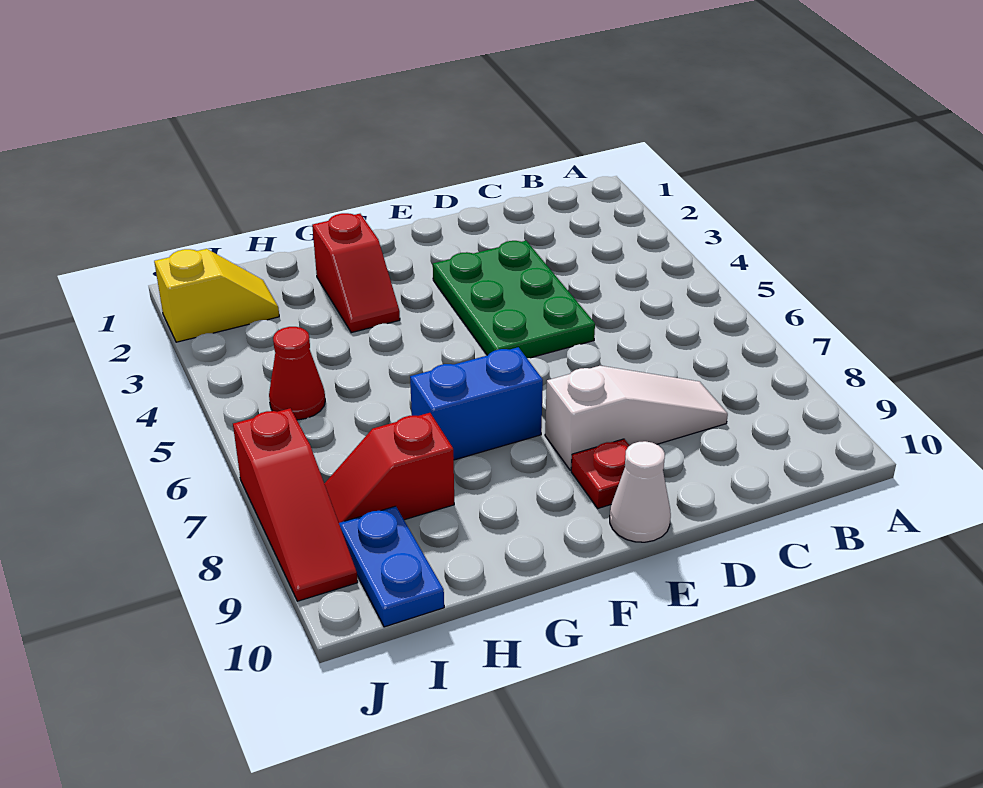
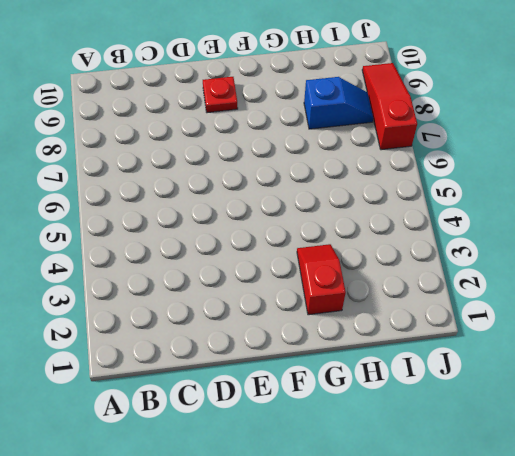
blue 1x2 slope [304,77,373,129] -> red 1x2 slope [324,413,454,523]
none -> white 1x3 slope [545,366,728,470]
none -> green 2x3 plate [433,241,595,358]

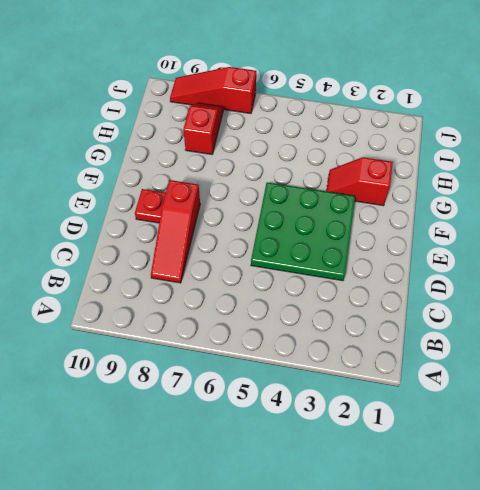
red 1x3 slope [151,180,200,283] -> white 1x3 slope [545,366,728,470]
green 3x3 plate [251,183,355,281] -> green 2x3 plate [433,241,595,358]
none -> white 1x1 cone [610,441,671,542]
none -> blue 1x2 brick [410,347,543,460]

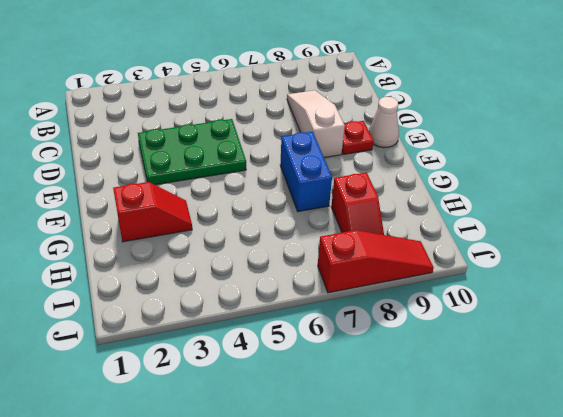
none -> yellow 1x2 slope [154,249,279,342]
none -> red 1x1 cone [269,327,325,420]

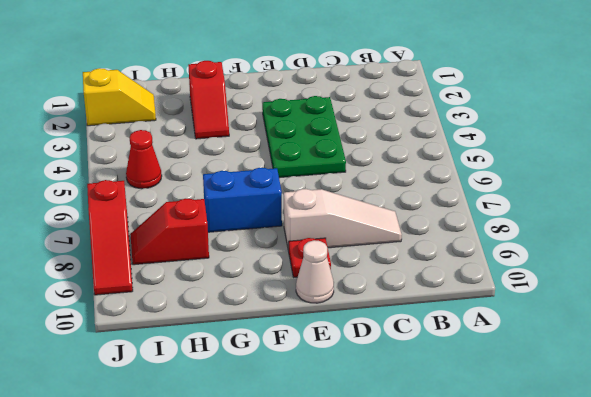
none -> blue 1x2 plate [339,506,444,627]

